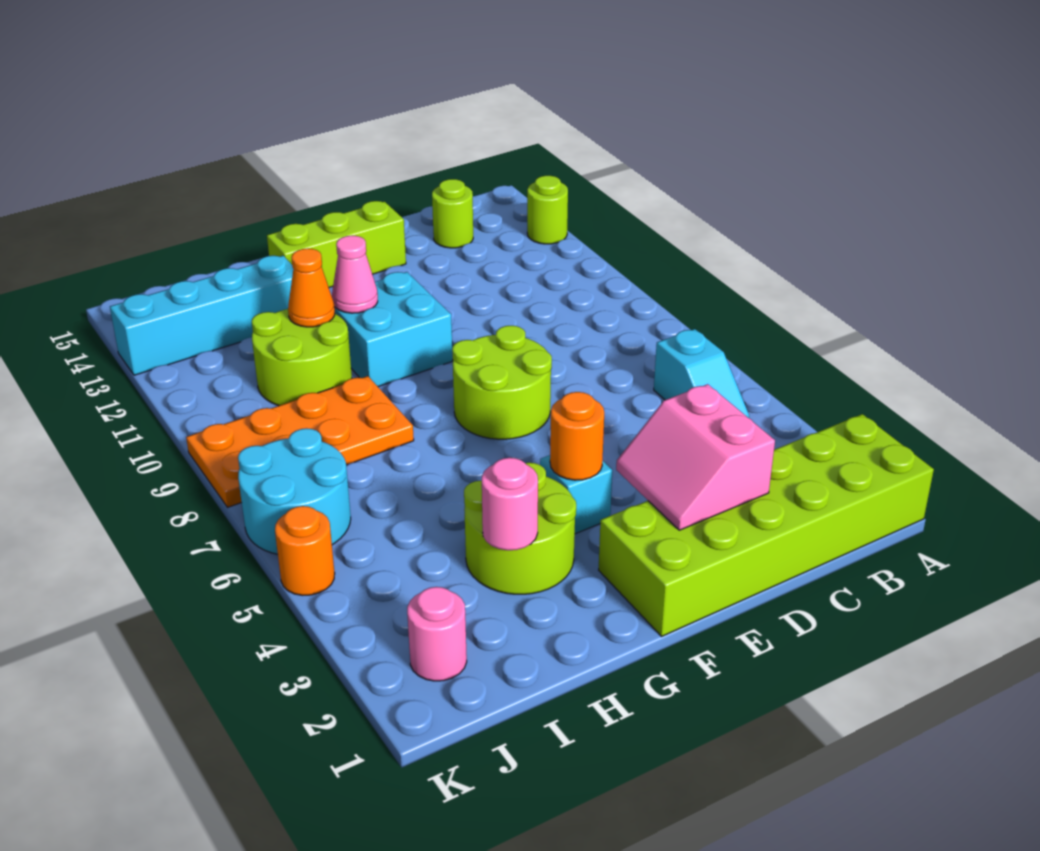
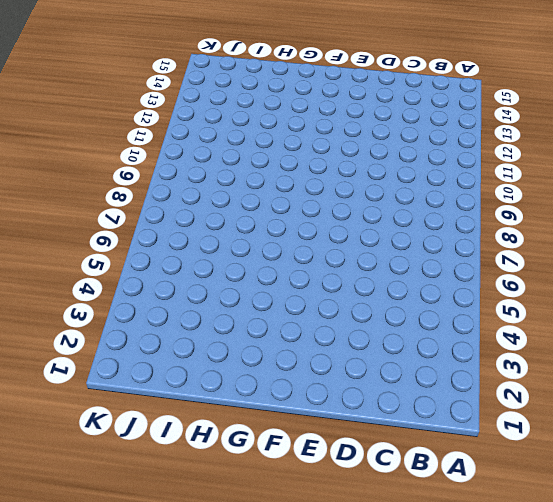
none -> lime 2x6 brick [599,414,934,636]
none -> lime 1x1 round brick [527,176,568,244]
none -> cyan 1x2 slope [654,329,749,418]

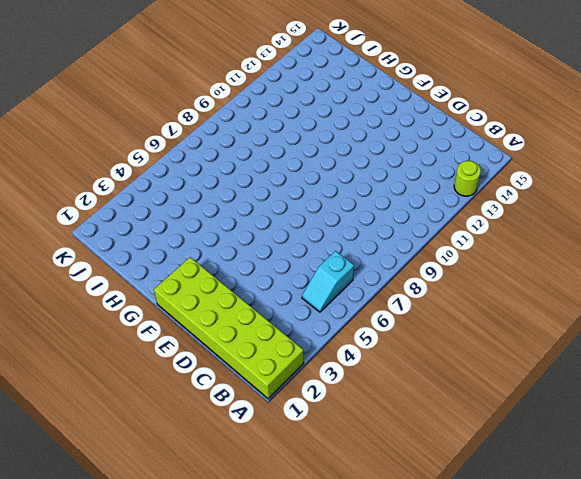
none -> lime 1x1 round brick [432,179,473,248]
none -> lime 2x2 round brick [452,326,552,439]
none -> lime 1x3 brick [267,201,406,287]

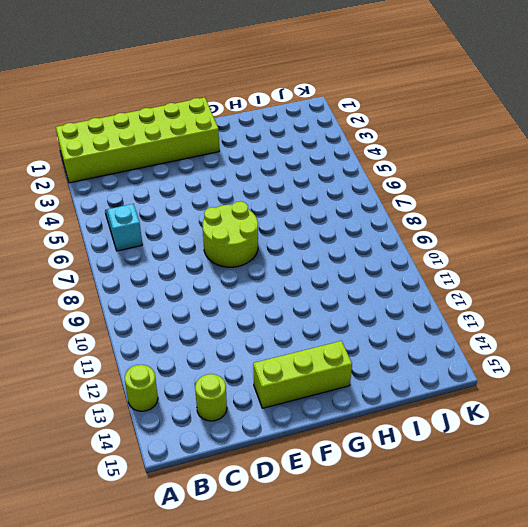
none -> cyan 1x1 brick [540,455,612,534]
none -> cyan 2x2 brick [331,272,453,387]
none -> lime 2x2 round brick [464,463,576,594]

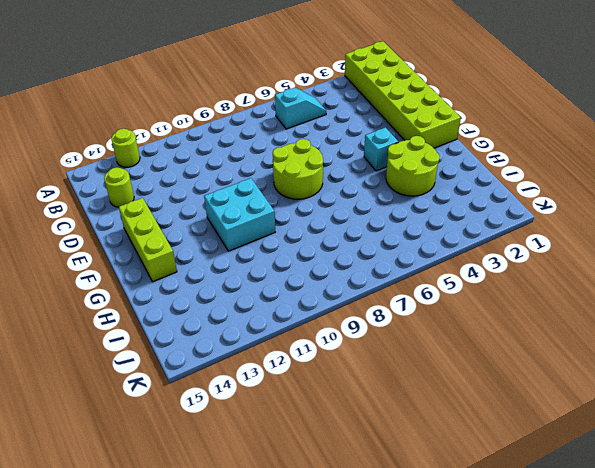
none -> orange 2x4 plate [186,376,414,507]
none -> lime 2x2 round brick [252,309,352,406]
none -> cyan 1x4 brick [110,256,293,375]

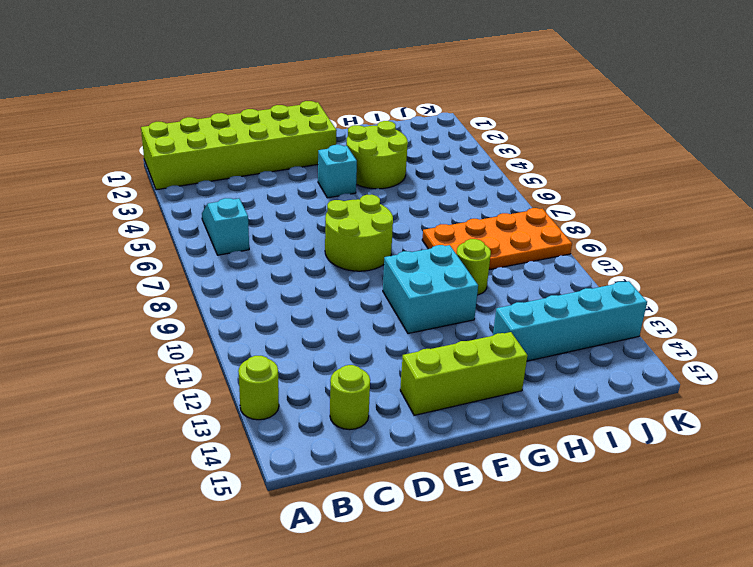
lime 1x1 round brick [457,239,491,295] -> lime 2x2 round brick [252,309,352,406]
none -> pink 1x1 round brick [407,587,467,681]
none -> cyan 2x2 round brick [238,428,351,554]
none -> orange 1x1 round brick [275,506,335,595]

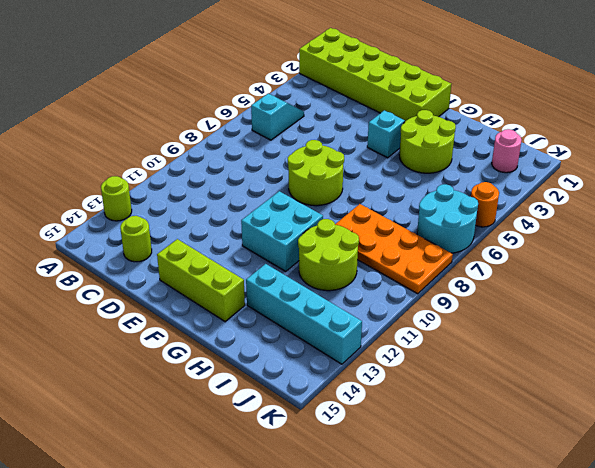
none -> pink 2x2 slope [616,384,775,530]
none -> orange 1x1 round brick [550,392,604,480]
none -> pink 1x1 cone [332,236,378,313]

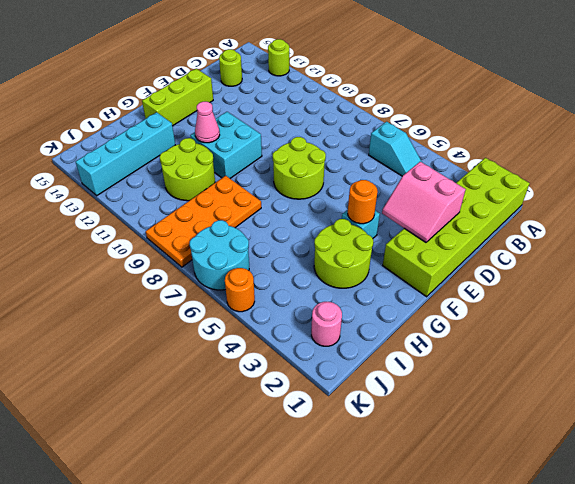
none -> pink 1x1 round brick [482,458,538,550]
none -> orange 1x1 cone [288,248,335,327]

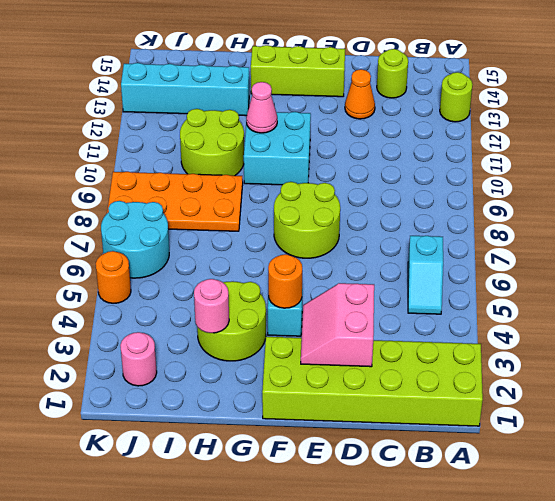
orange 1x1 cone [345,69,375,119] -> orange 1x1 cone moved to [288,248,335,327]

